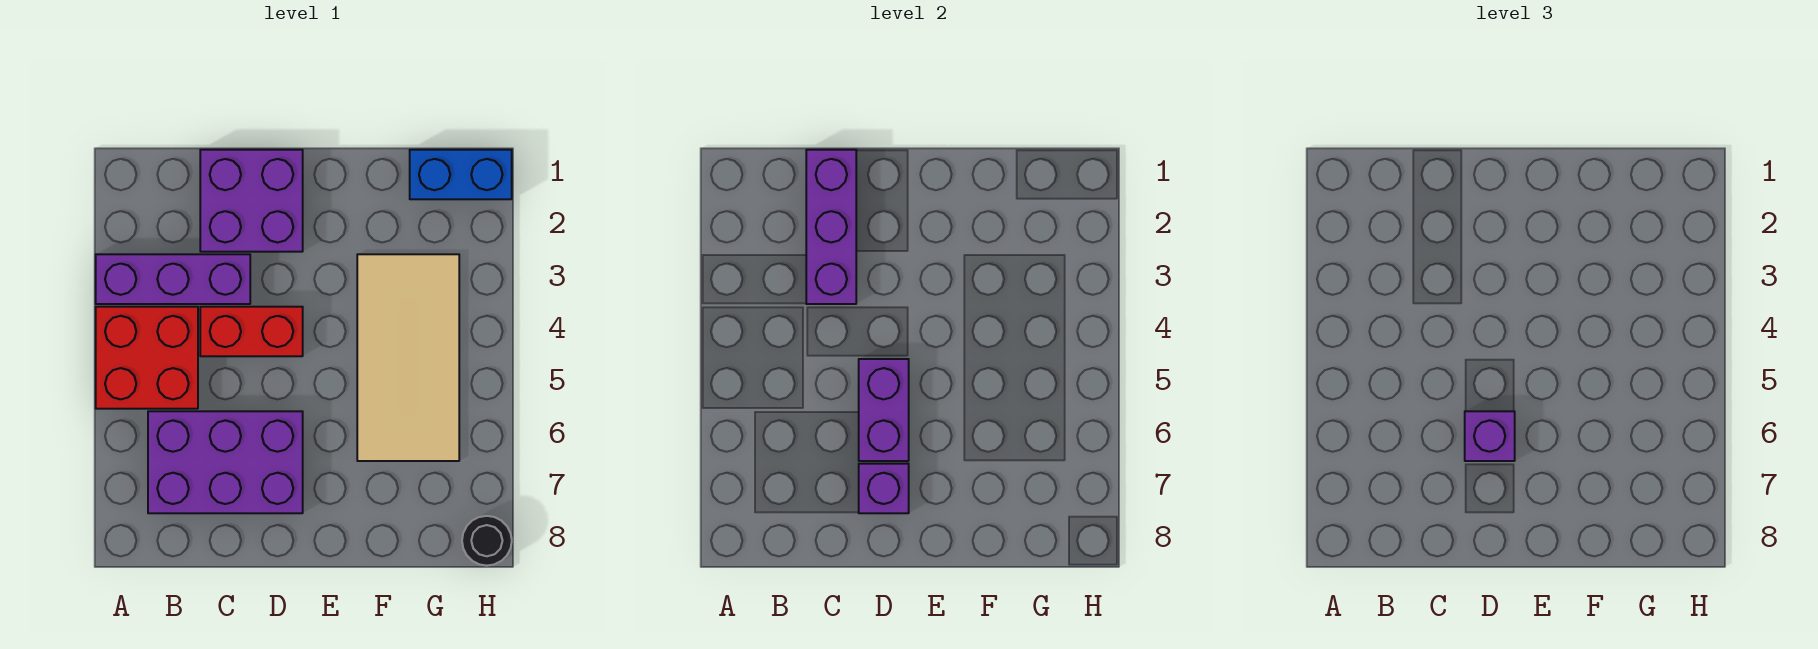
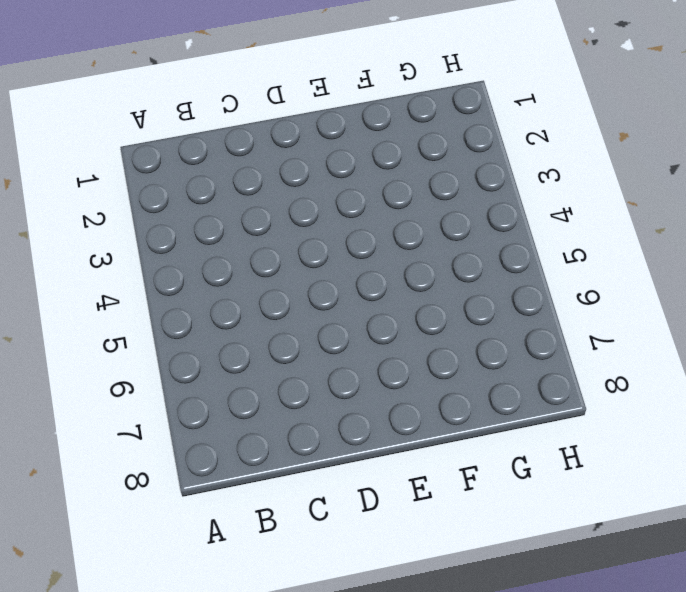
none -> purple 1x3 brick [96,254,250,304]
none -> red 2x2 brick [96,307,198,409]
none -> purple 2x3 brick [148,411,303,513]

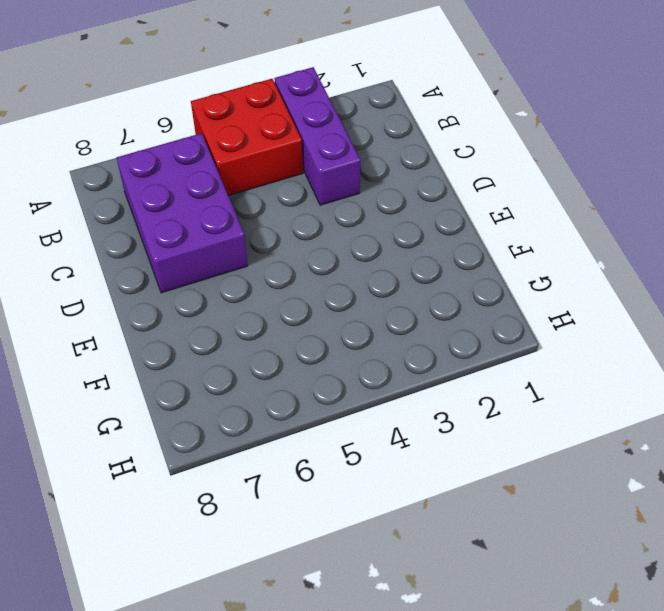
none -> purple 2x2 brick [200,150,303,252]
none -> red 1x2 brick [200,307,303,356]
none -> tan 2x4 tile [357,254,459,461]

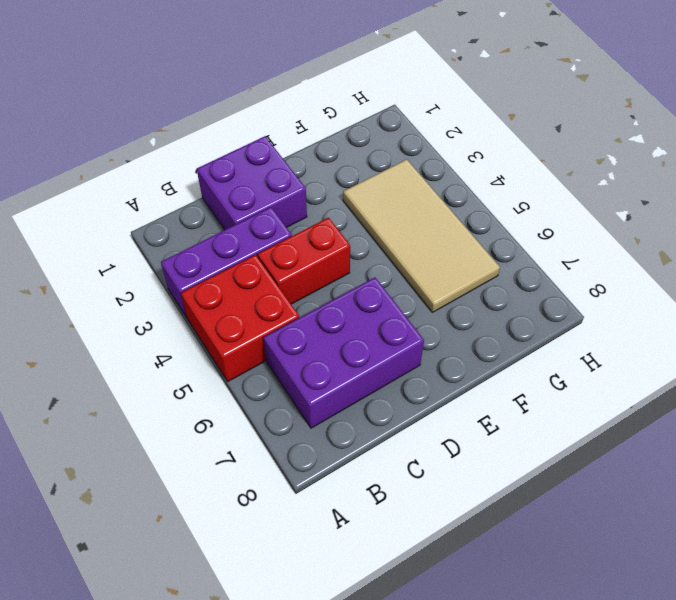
none -> blue 1x2 brick [410,150,512,199]
none -> black 1x1 round brick [462,516,512,566]
none -> purple 1x3 brick [806,150,856,304]

